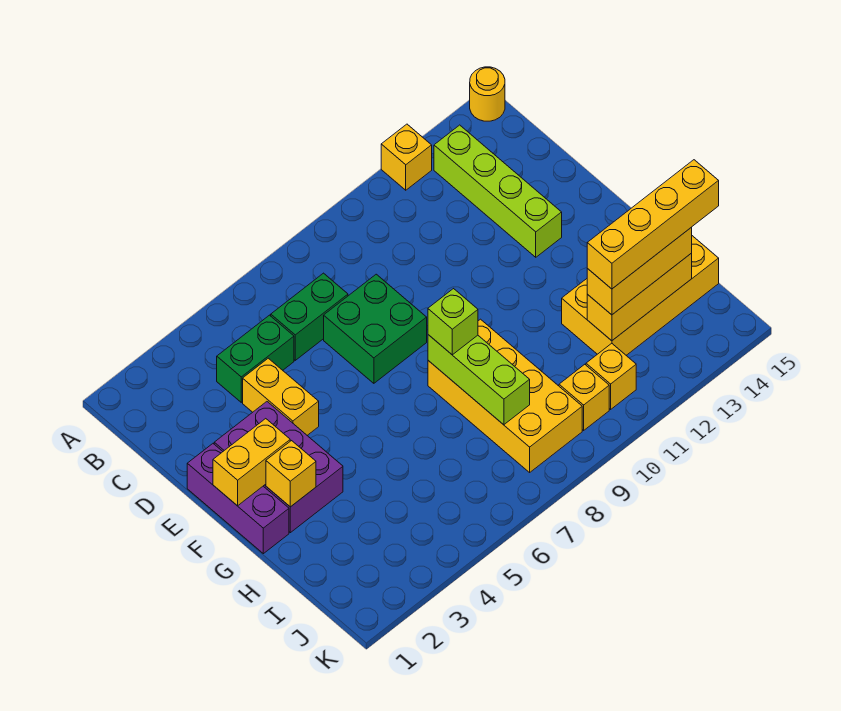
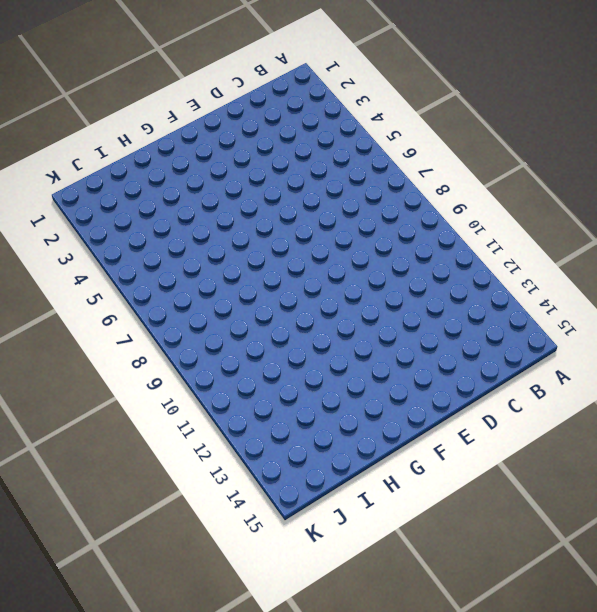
none -> yellow 1x1 brick [381,124,432,190]
none -> yellow 1x1 round brick [470,67,505,121]
none -> lime 1x4 brick [434,125,562,257]

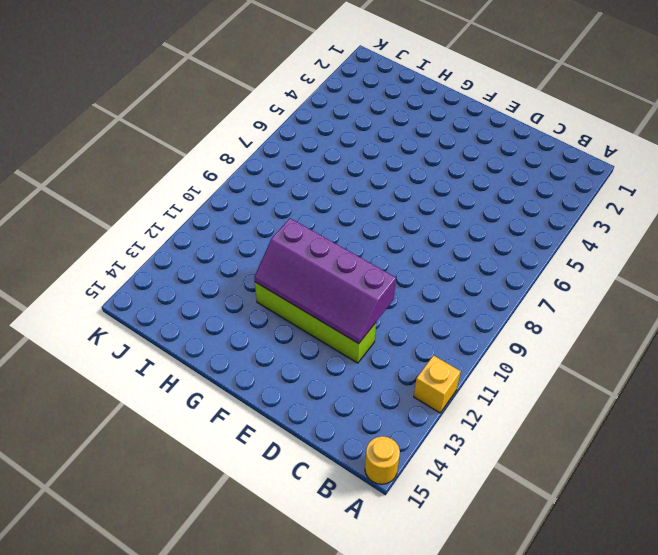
purple 2x4 slope [254,218,396,344] -> none
lime 1x4 brick [255,282,376,363] -> lime 1x4 brick moved to [434,125,562,257]
none -> green 1x2 brick [217,315,294,402]
none -> green 1x2 brick [271,273,348,360]
none -> yellow 1x2 brick [243,358,319,435]

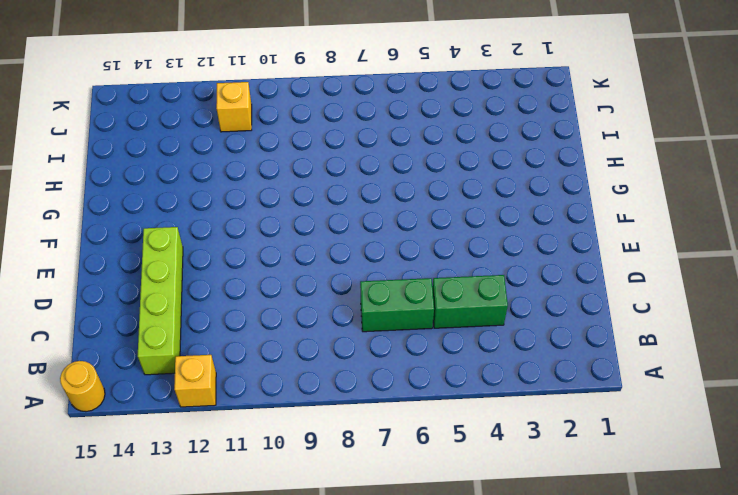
none -> yellow 1x2 brick [243,358,319,435]
none -> green 2x2 brick [324,274,427,383]
none -> purple 1x3 brick [187,444,289,554]

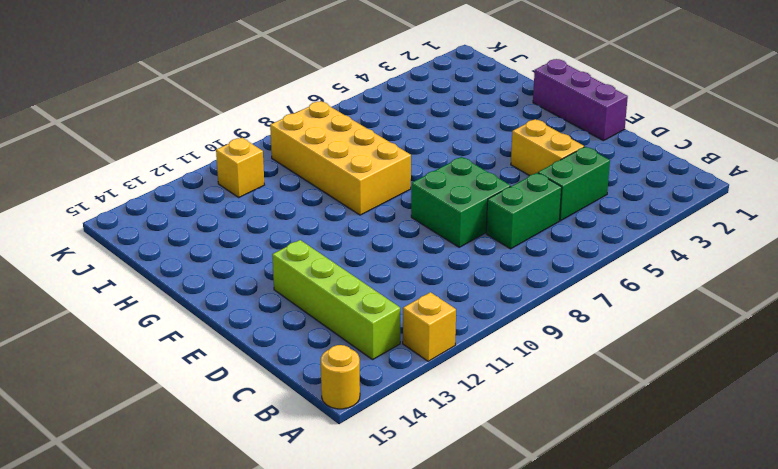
none -> purple 2x3 brick [214,402,343,533]
none -> yellow 2x4 brick [562,236,719,355]
none -> yellow 1x1 brick [559,364,609,430]

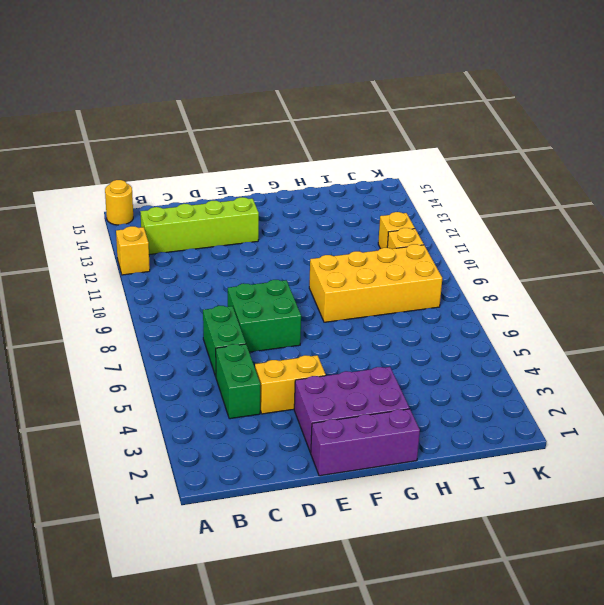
none -> yellow 2x4 brick [562,236,719,355]
none -> yellow 1x2 brick [213,419,290,506]
none -> yellow 1x1 brick [266,441,316,507]

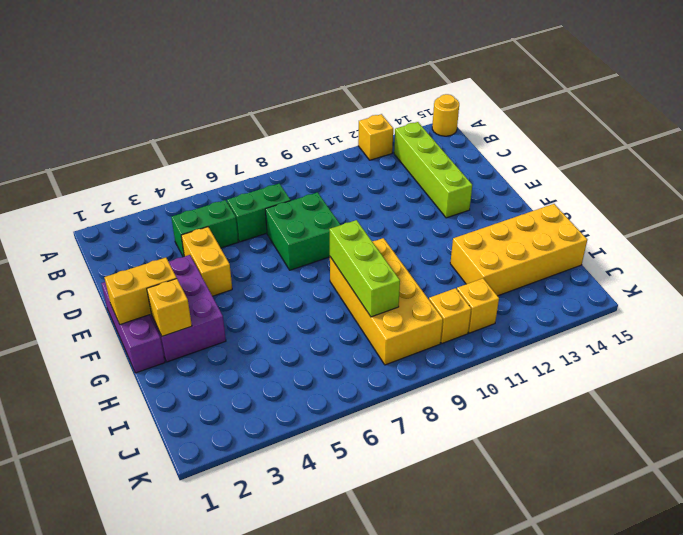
none -> yellow 1x3 brick [587,253,692,341]
none -> lime 1x1 brick [428,289,478,355]
none -> yellow 1x3 brick [587,228,692,315]

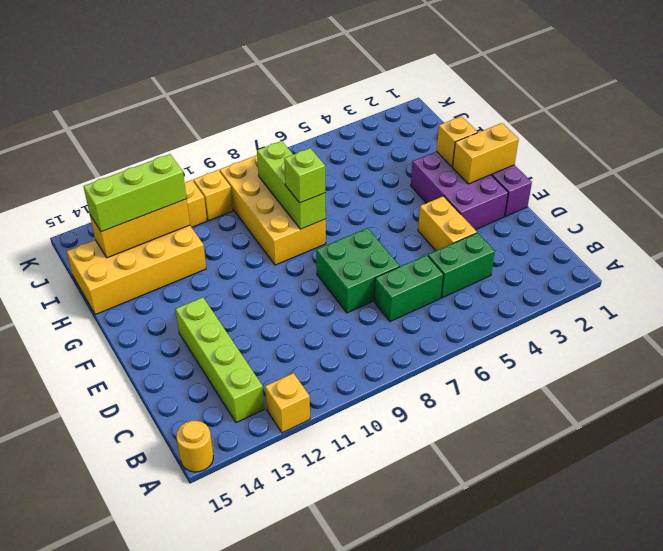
lime 1x3 brick [84,154,187,232] -> yellow 1x3 brick [587,228,692,315]
none -> yellow 1x4 brick [587,160,719,289]

